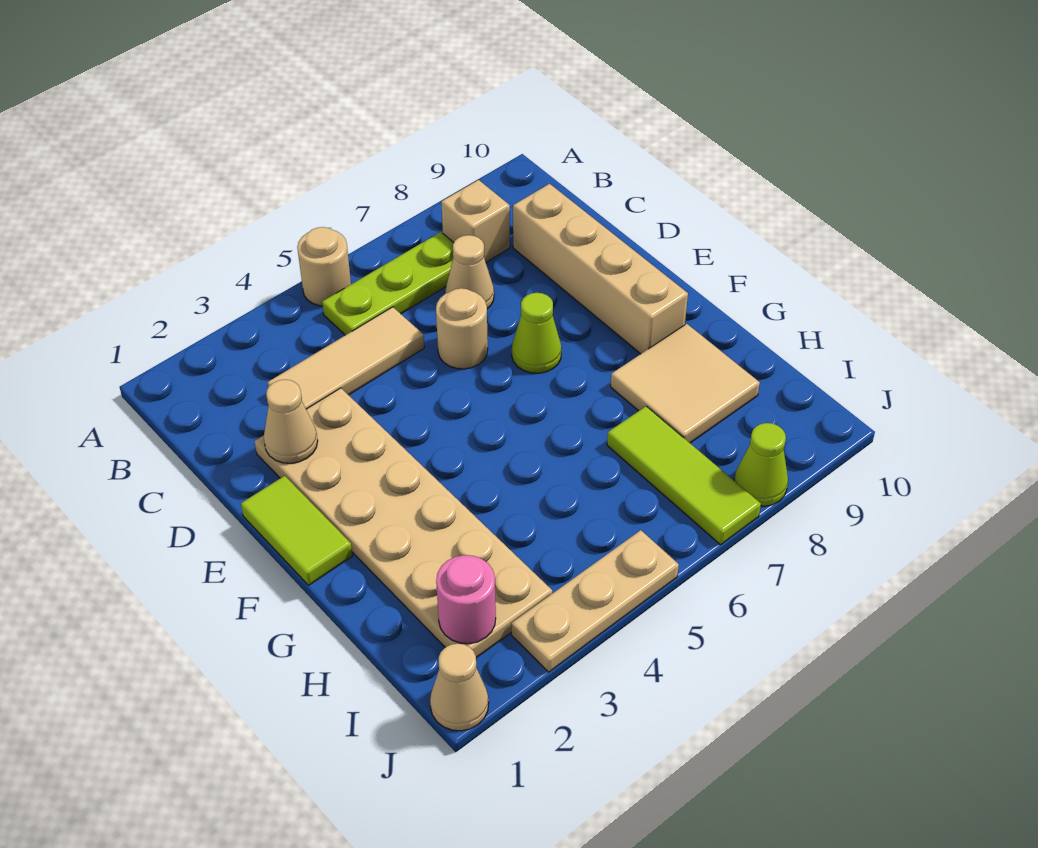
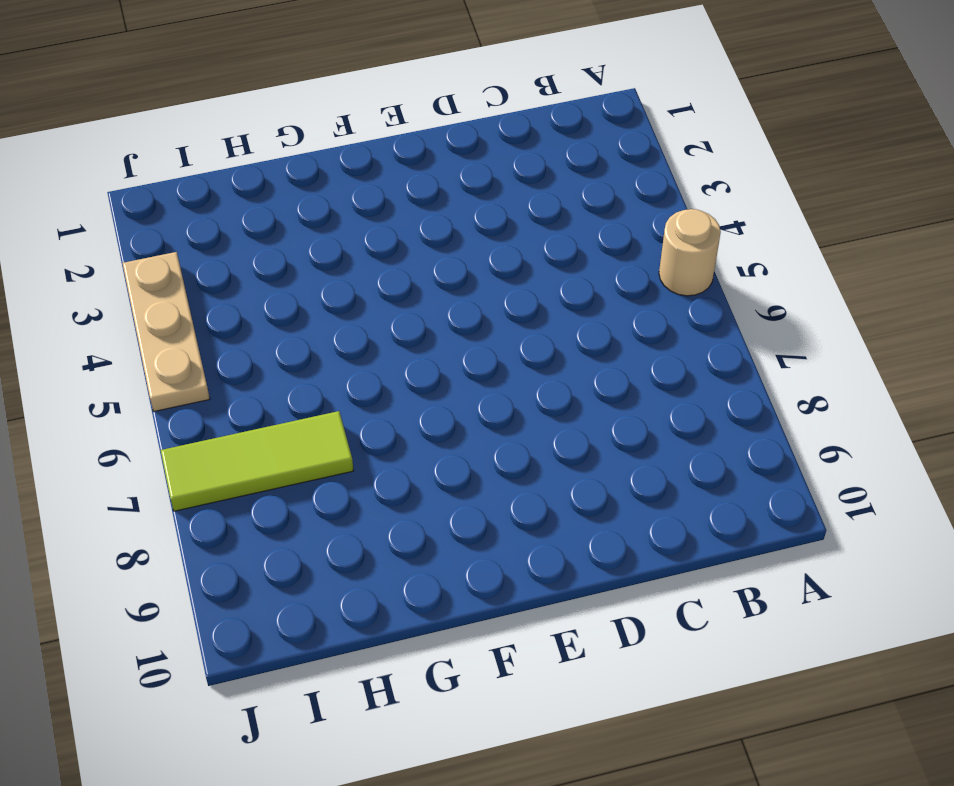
none -> lime 1x3 plate [322,232,454,335]
none -> tan 1x1 brick [441,180,510,262]
none -> tan 1x3 tile [268,307,424,409]

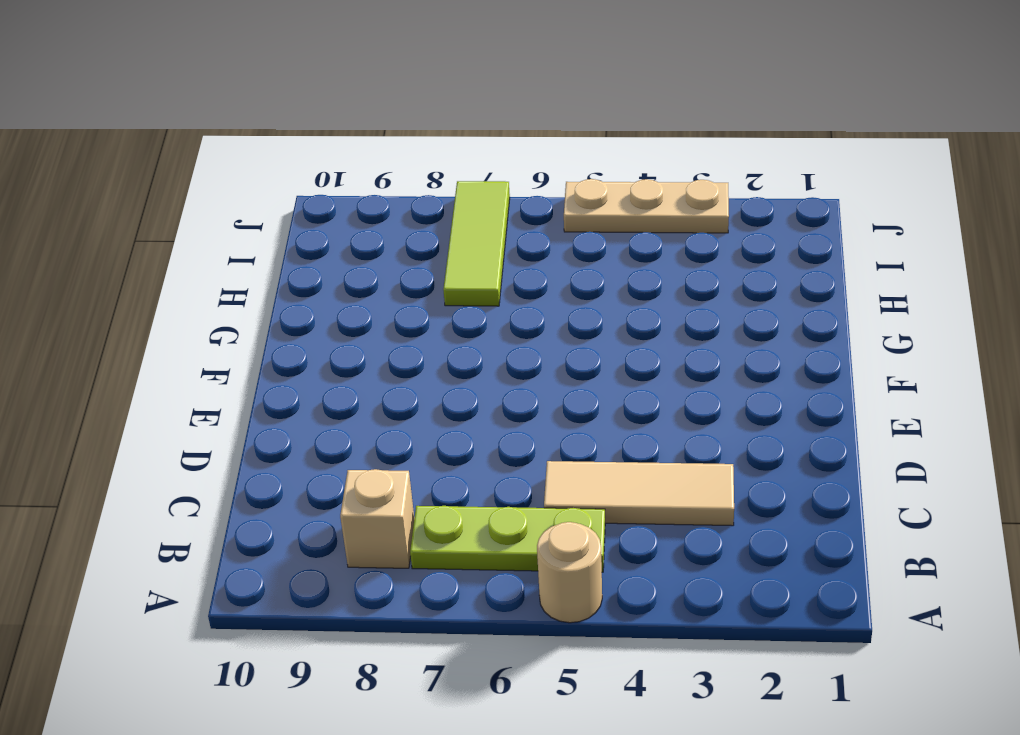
none -> tan 1x1 cone [445,235,494,309]
none -> tan 1x4 brick [513,184,688,354]
none -> tan 2x6 plate [255,388,552,658]

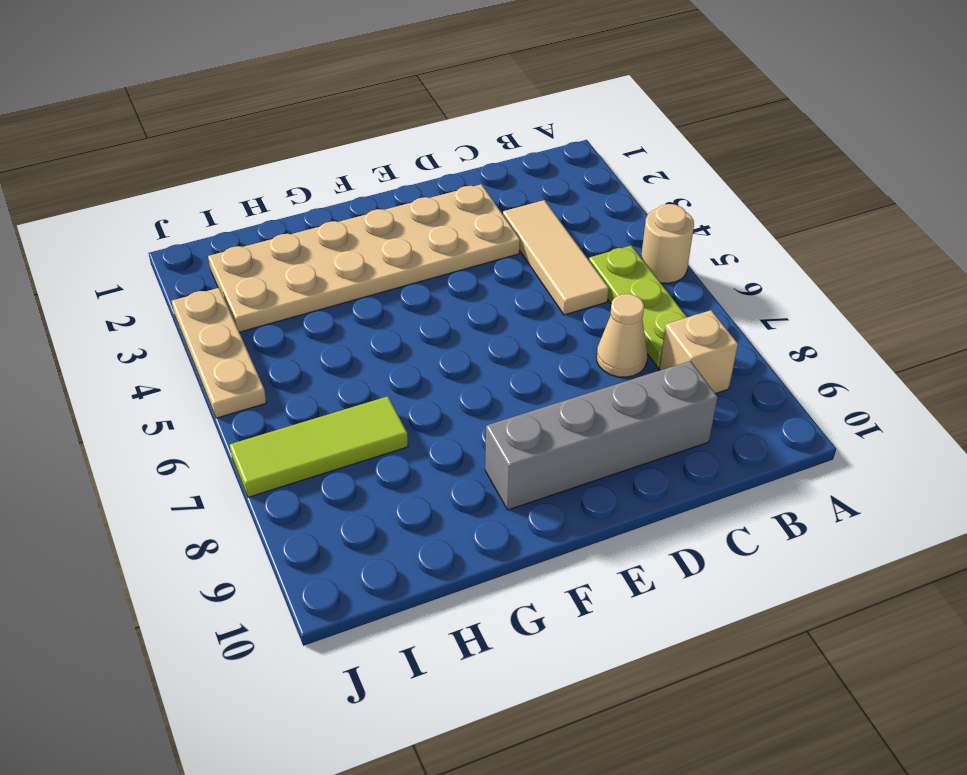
grey 1x4 brick [485,361,718,510] -> tan 1x4 brick [513,184,688,354]
none -> tan 1x1 round brick [436,288,488,369]
none -> lime 1x2 tile [241,476,353,585]
none -> lime 1x1 cone [512,293,561,373]

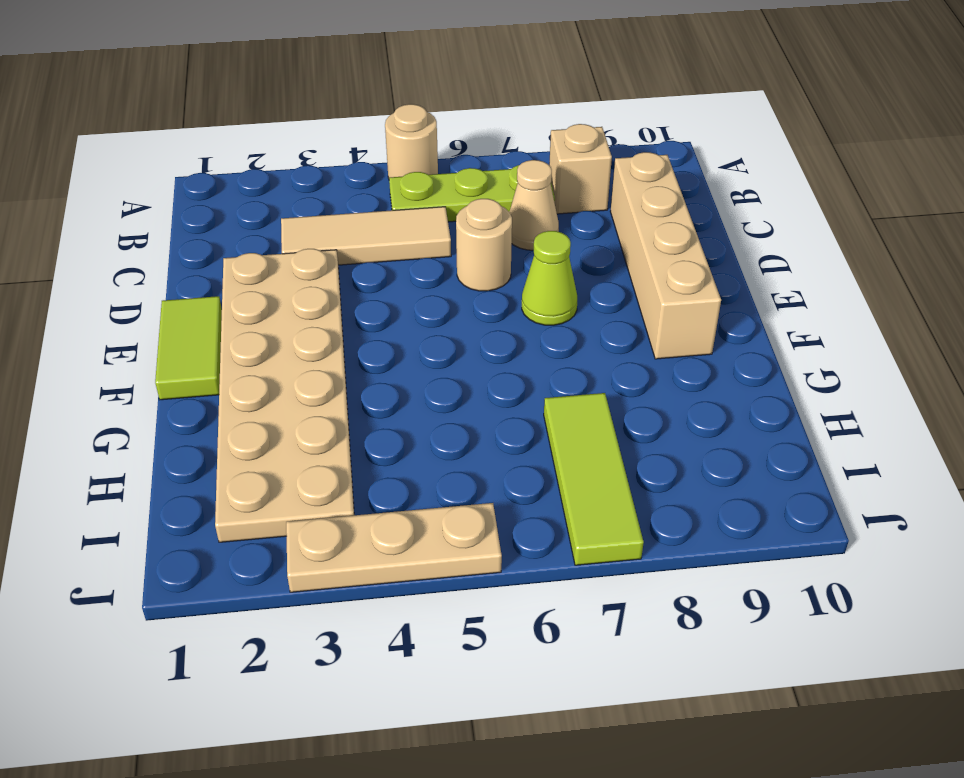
none -> tan 2x2 tile [611,324,760,443]
none -> tan 1x1 cone [430,644,489,731]
none -> lime 1x1 cone [734,423,788,506]

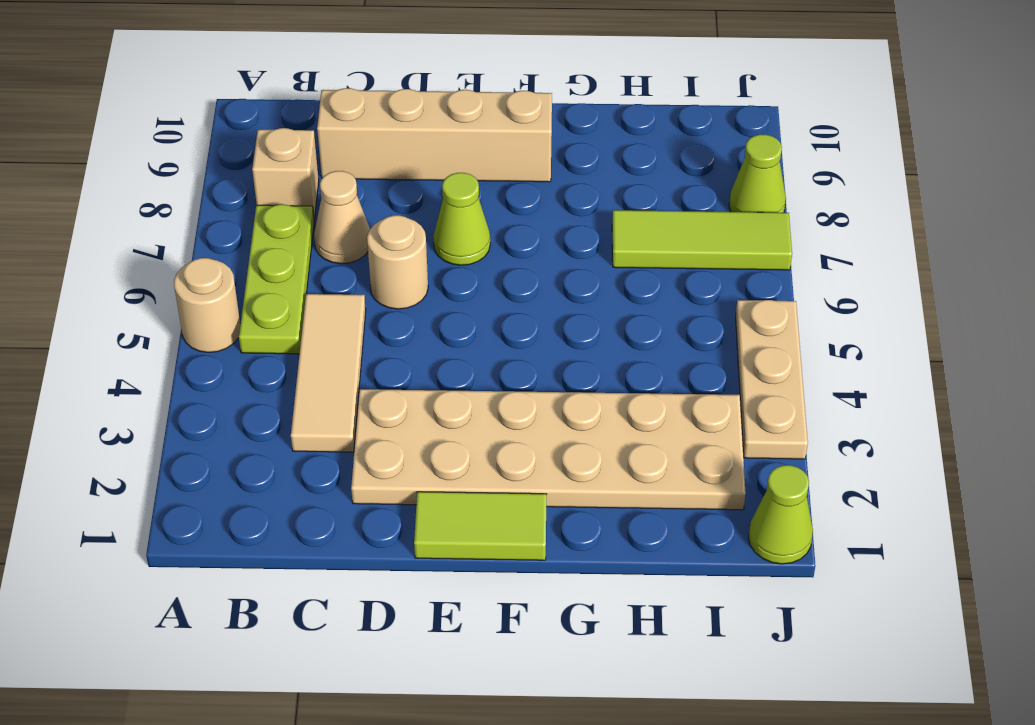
lime 1x1 cone [748,465,813,564] -> tan 1x1 cone [430,644,489,731]
none -> tan 2x2 tile [611,324,760,443]
none -> tan 1x1 cone [264,379,318,463]
none -> pink 1x1 round brick [436,555,496,644]

